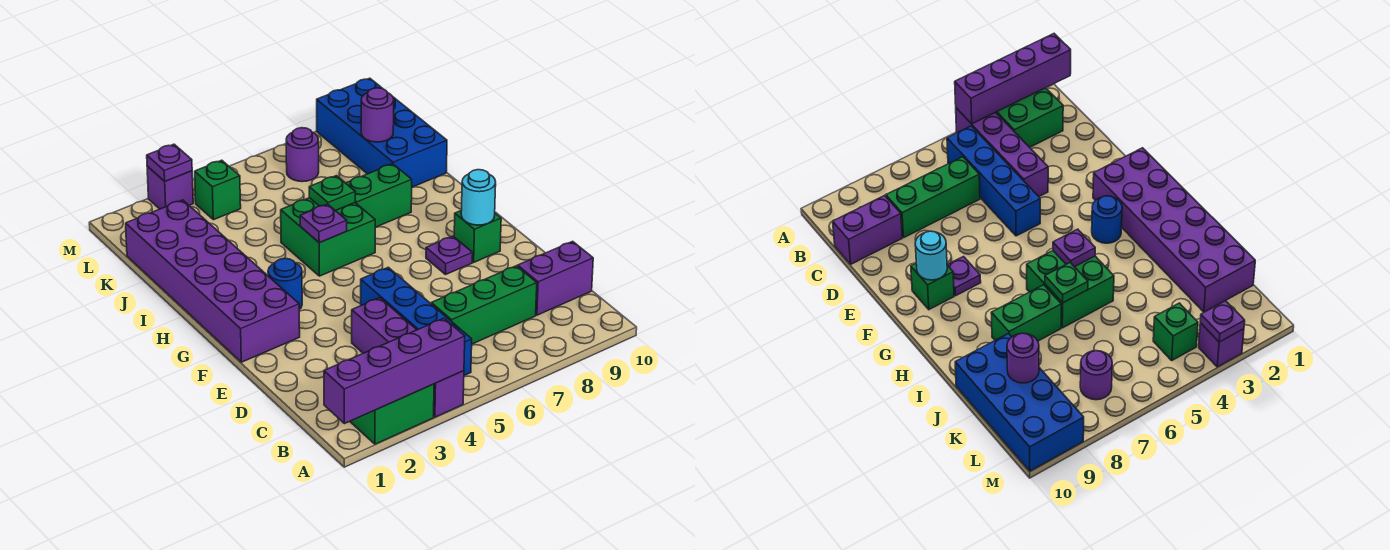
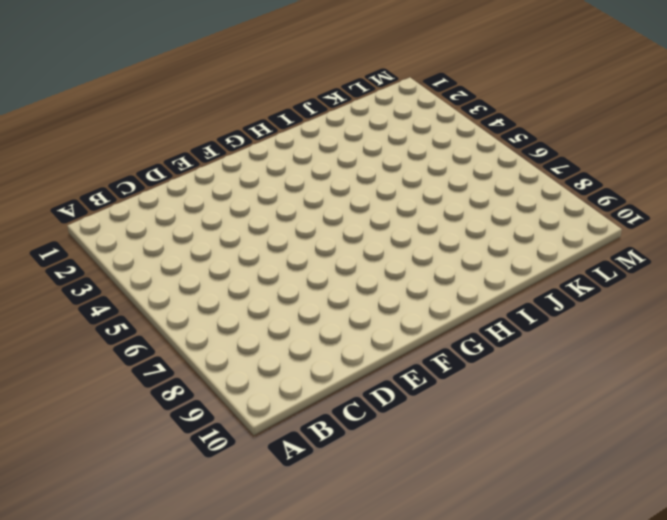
none -> green 2x2 brick [350,384,434,444]
none -> purple 1x4 brick [352,298,464,417]
none -> blue 1x4 brick [361,267,472,375]

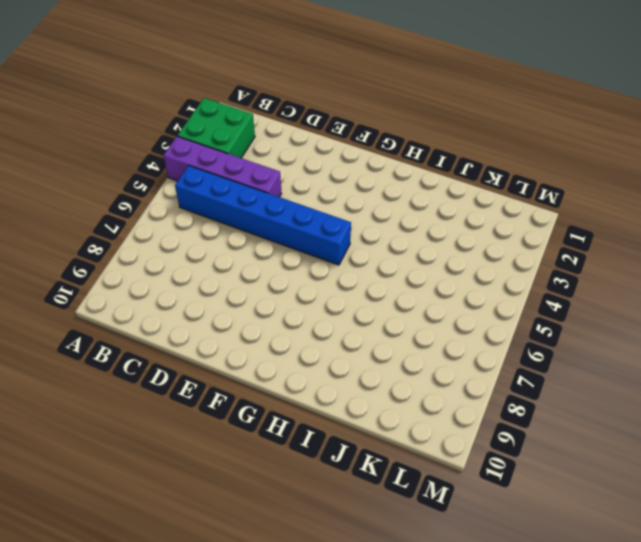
blue 1x6 brick [175,166,351,265] -> blue 1x4 brick [361,267,472,375]
none -> green 1x3 brick [431,266,537,344]
none -> purple 1x2 brick [518,241,593,315]
none -> purple 2x6 brick [126,200,300,362]

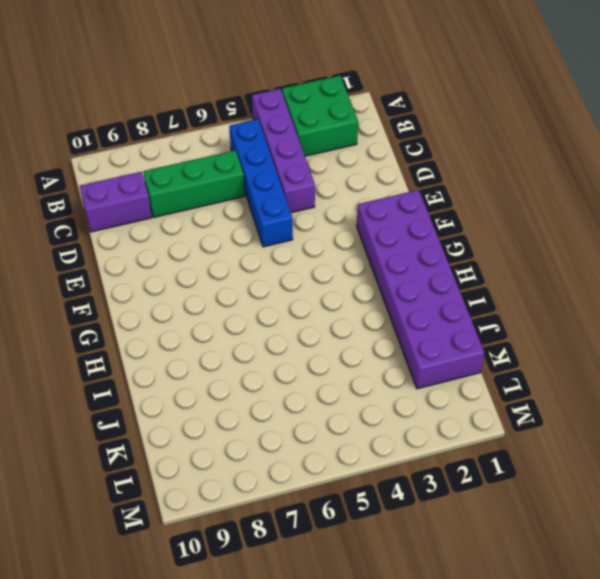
none -> purple 1x1 plate [426,236,473,274]
none -> green 1x1 brick [454,211,501,262]
none -> blue 1x1 round brick [268,258,302,310]

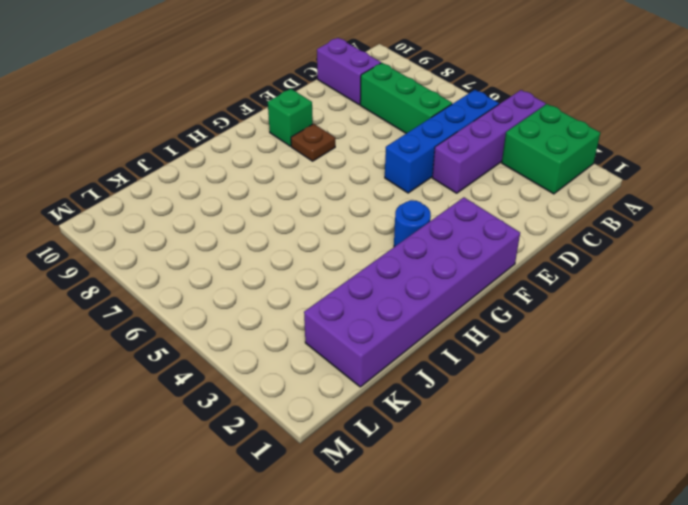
brown 1x1 plate [291,124,335,161] -> purple 1x1 plate [426,236,473,274]
none -> green 2x2 brick [281,198,375,276]
none -> green 1x2 brick [346,164,412,227]
none -> blue 2x4 brick [317,78,447,187]

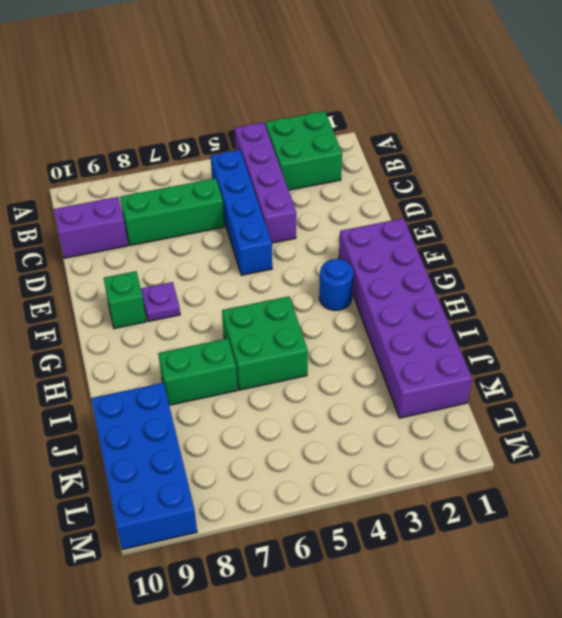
none -> green 1x1 brick [195,160,241,220]
none -> purple 1x1 round brick [286,128,319,182]
none -> purple 1x1 brick [147,166,193,209]

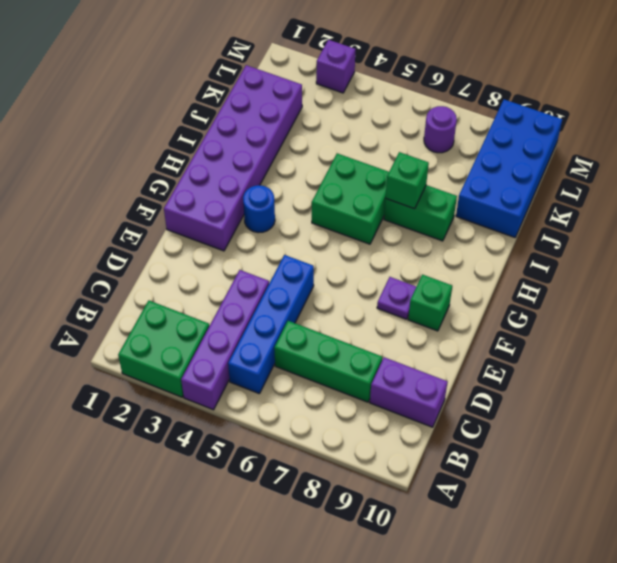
green 1x1 brick [386,152,429,209] -> green 1x1 brick moved to [195,160,241,220]
none -> purple 1x4 brick [324,318,465,424]
none -> cyan 1x1 round brick [461,170,496,225]
none -> purple 1x1 plate [300,204,347,243]

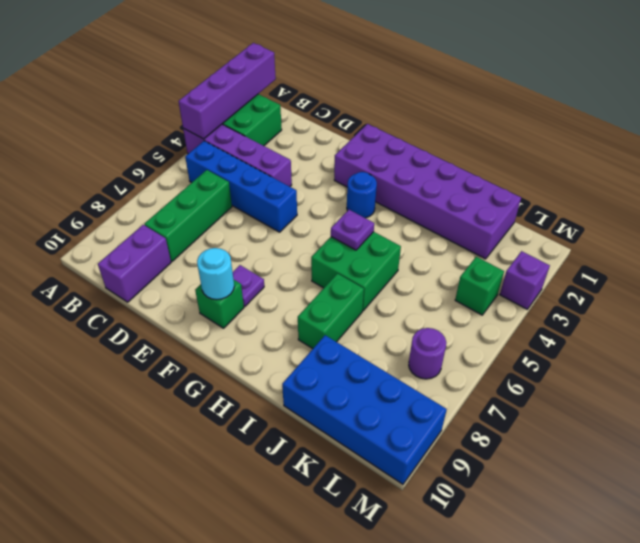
none -> green 1x1 plate [309,176,355,211]
none -> purple 1x1 round brick [361,88,394,142]
none -> purple 1x1 plate [147,144,192,181]

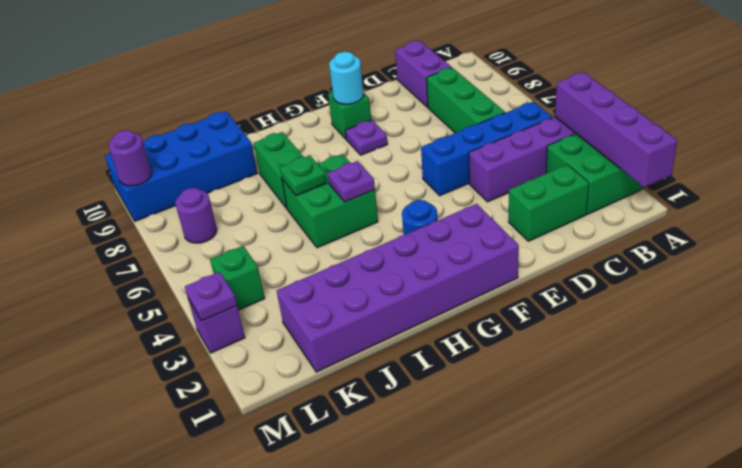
green 1x2 brick [509,164,589,241] -> none
purple 1x1 round brick [108,130,152,186] -> purple 1x1 round brick moved to [361,88,394,142]

